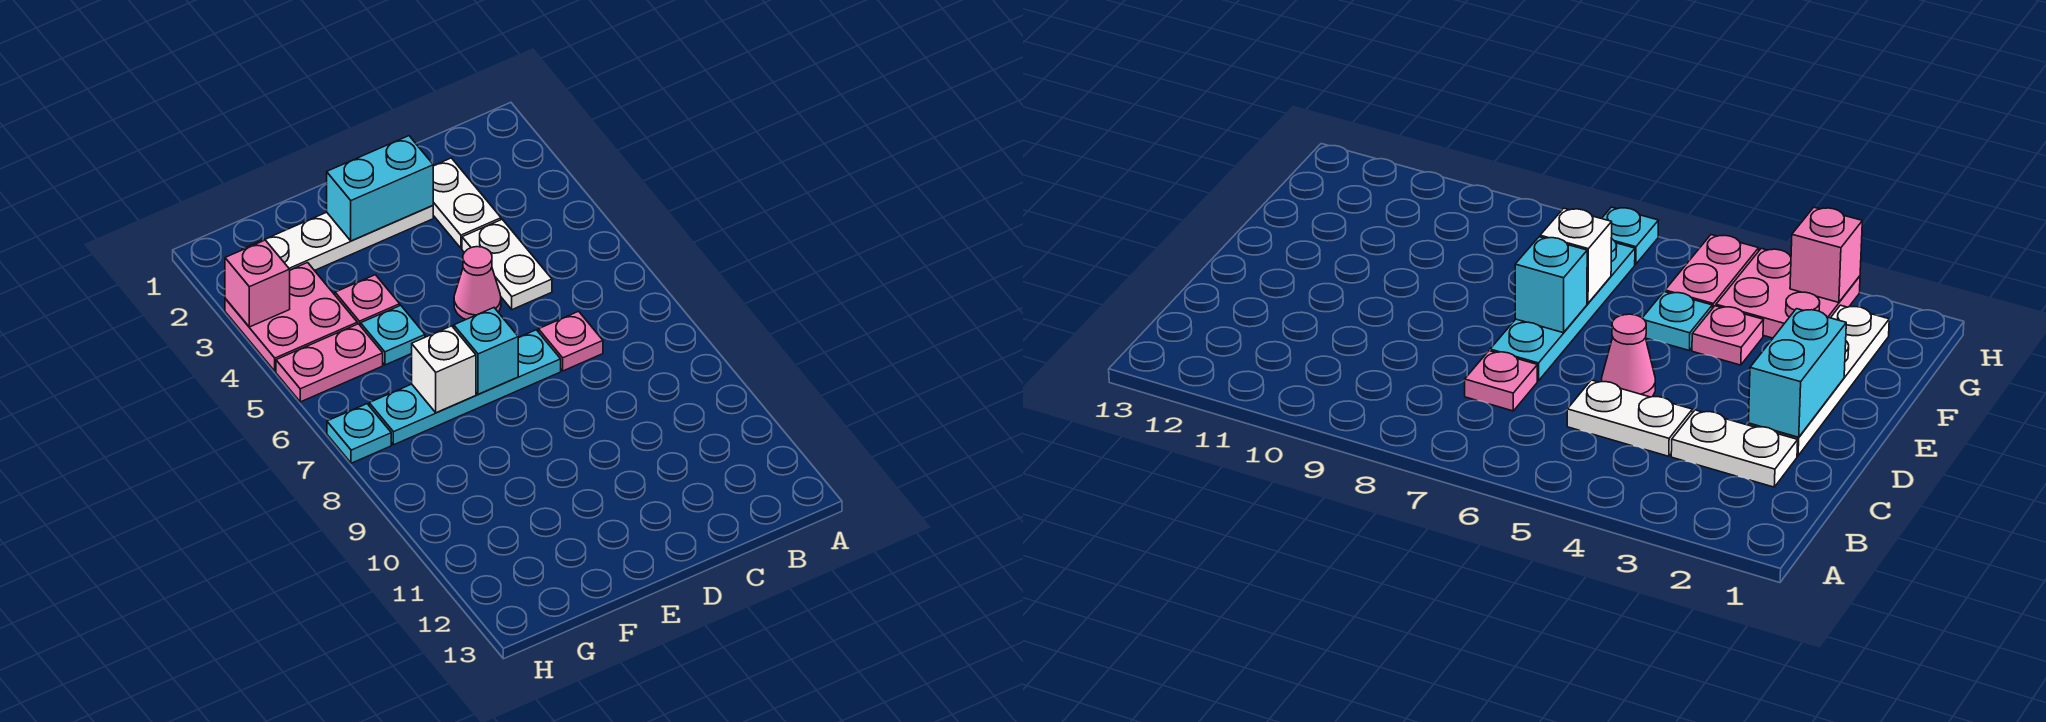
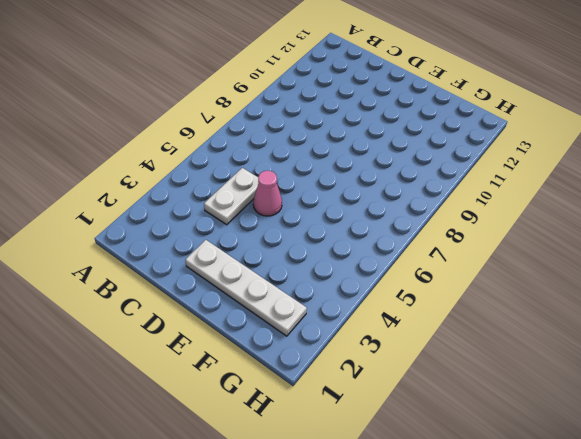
none -> white 1x2 plate [433,158,501,248]
none -> pink 1x1 plate [538,311,603,371]
none -> cyan 1x4 plate [369,330,561,445]

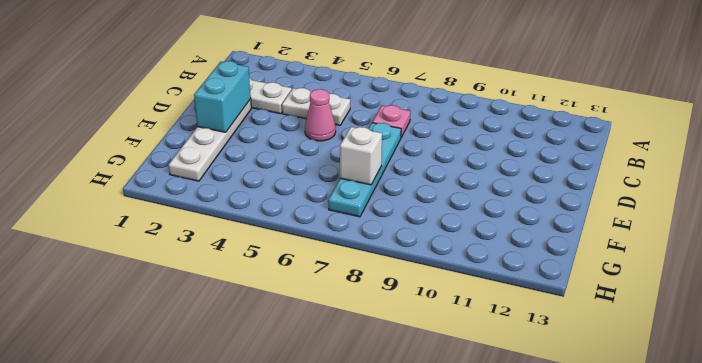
none -> pink 1x1 plate [335,275,400,326]
none -> cyan 1x1 plate [361,305,425,365]
none -> pink 2x2 plate [225,263,357,371]

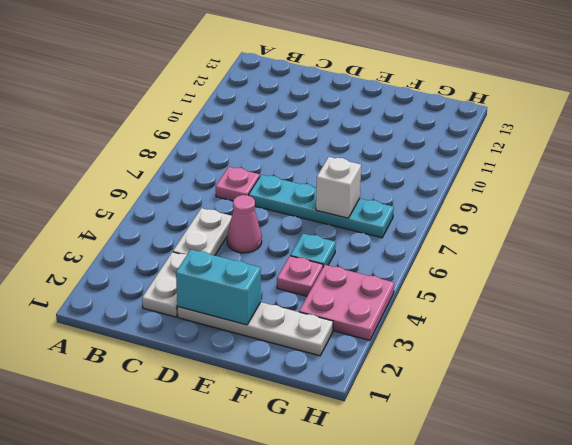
none -> pink 1x2 plate [276,324,383,402]
none -> cyan 1x1 plate [327,404,391,463]
none -> cyan 1x1 brick [454,308,518,394]

